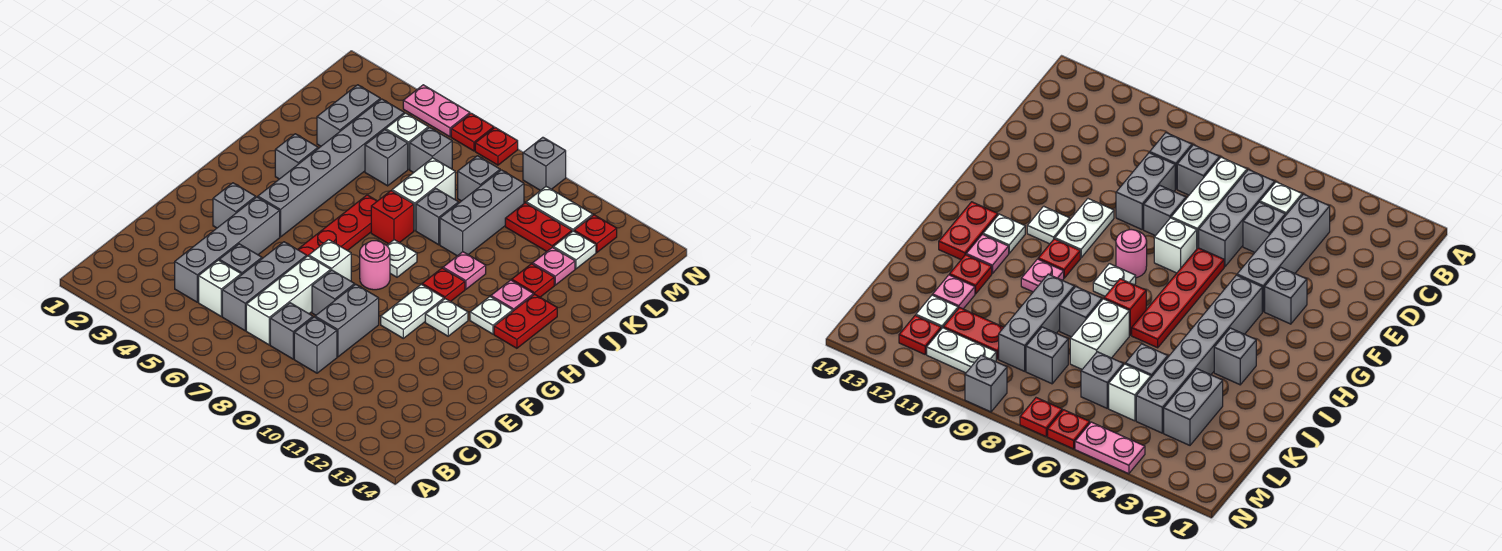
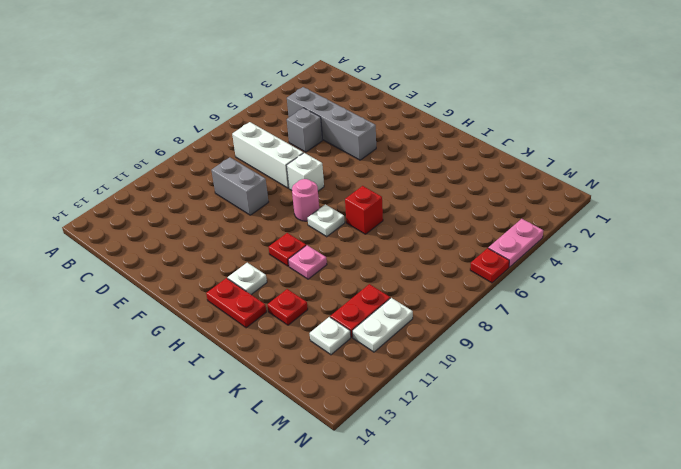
none -> white 1x1 brick [199,260,241,316]
none -> grey 1x3 brick [222,242,307,331]
none -> grey 1x1 brick [270,303,313,359]
none -> grey 1x1 brick [294,317,337,373]

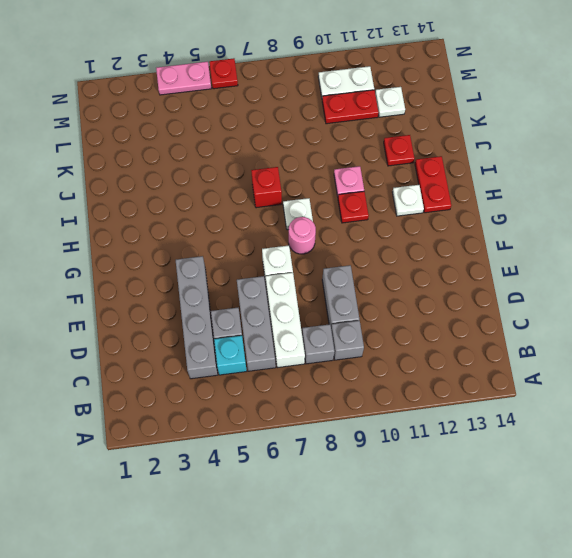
cyan 1x1 brick [214,336,247,375] -> white 1x1 brick [199,260,241,316]
none -> grey 1x1 brick [312,270,355,315]
none -> grey 1x1 brick [213,183,256,228]
none -> red 1x4 plate [298,195,377,256]
none -> white 1x2 plate [381,284,444,338]

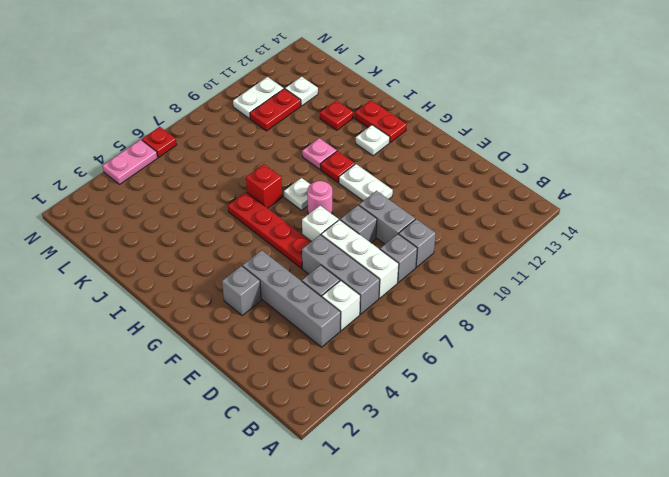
none -> grey 1x6 brick [258,99,404,237]
none -> white 1x1 plate [425,299,468,336]
none -> grey 1x1 brick [275,134,318,179]
none -> pink 1x1 plate [491,280,534,311]

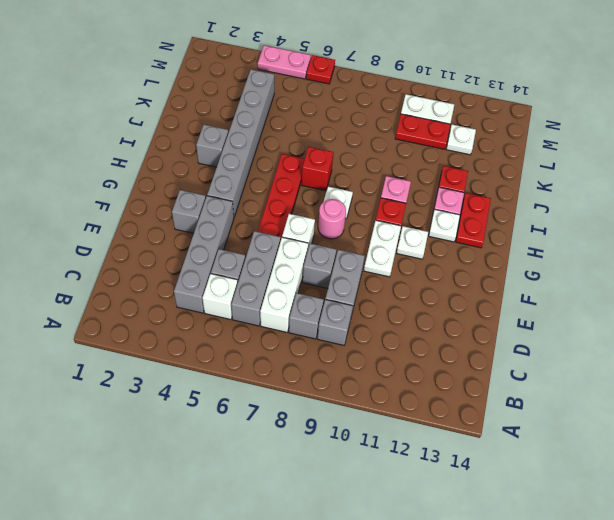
none -> white 1x2 brick [392,158,455,230]
none -> grey 1x1 brick [416,189,459,245]
none -> grey 1x3 brick [440,170,524,256]
none -> grey 1x2 brick [317,85,380,146]

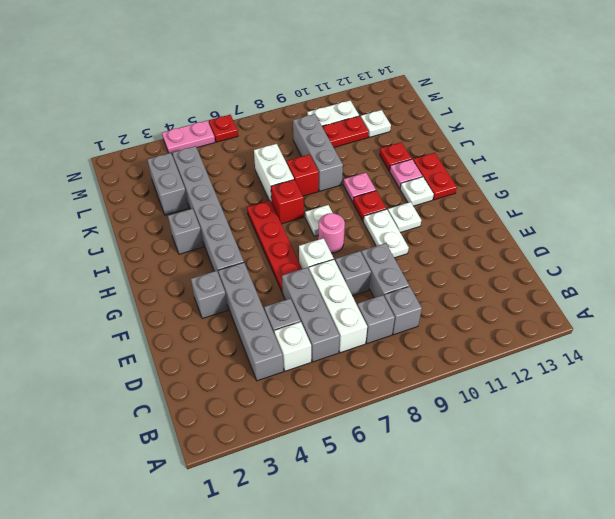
red 1x1 brick [287,155,319,196] -> grey 1x1 brick [416,189,459,245]
none -> grey 1x1 brick [365,130,408,186]
none -> pink 1x1 plate [533,247,575,285]
none -> white 1x1 brick [386,113,428,169]
none -> grey 1x1 brick [410,127,452,173]

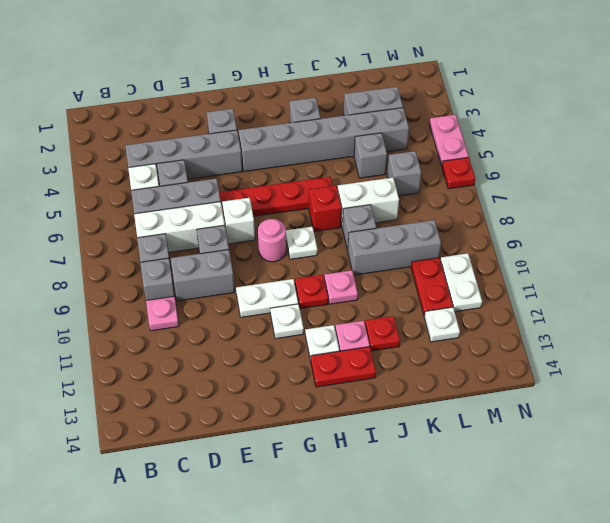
pink 1x1 plate [146,296,179,331] -> pink 1x1 plate moved to [533,247,575,285]
none -> white 1x1 brick [386,113,428,169]
none -> grey 1x1 brick [458,156,500,201]
none -> red 1x1 plate [574,215,617,252]
none -> red 1x1 plate [475,128,518,165]

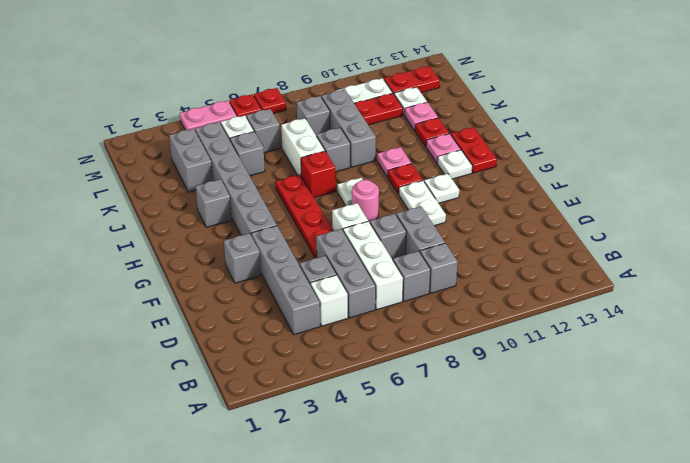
red 1x2 plate [384,66,440,94] -> red 1x1 plate [574,215,617,252]
none -> grey 1x1 brick [523,137,566,191]

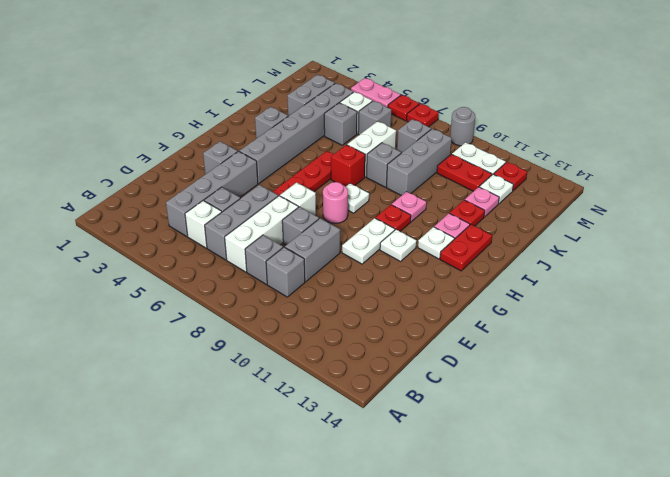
grey 1x1 round brick [450,107,475,146] -> grey 1x1 brick [523,137,566,191]

